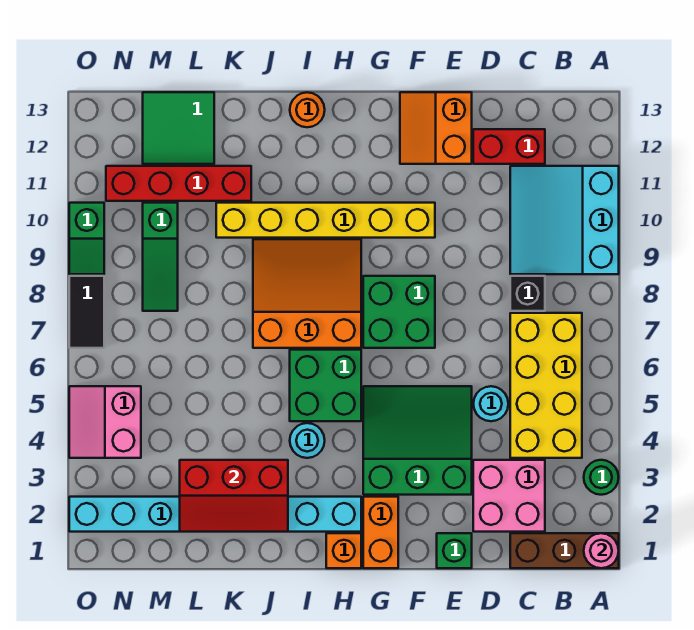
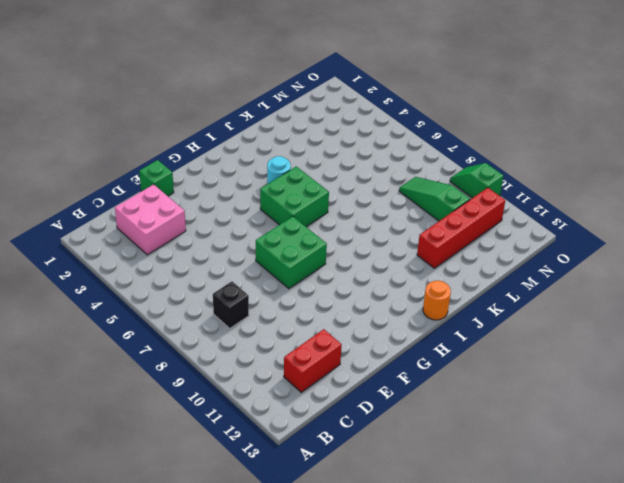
none -> brown 1x3 brick [510,533,619,568]
none -> green 1x1 round brick [584,460,619,495]
none -> cyan 3x3 slope [510,166,619,274]

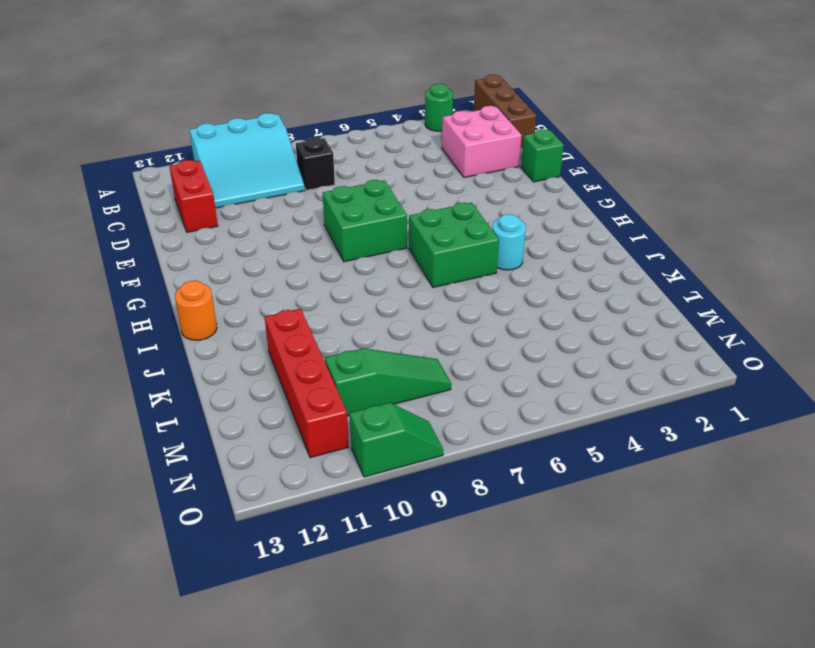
none -> yellow 2x4 brick [510,313,582,458]
none -> cyan 1x1 round brick [473,386,508,421]
none -> green 3x3 slope [363,386,472,495]

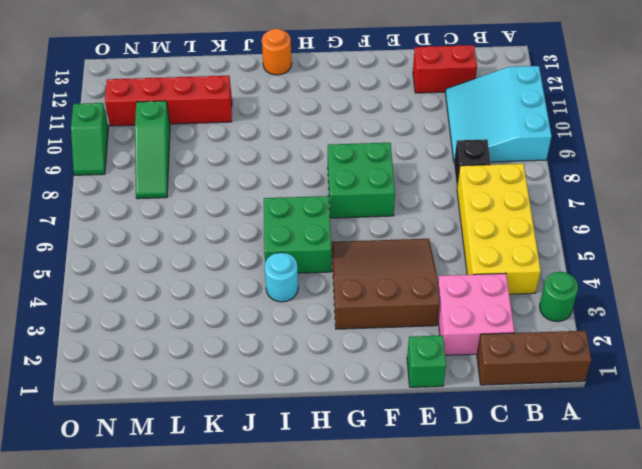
brown 3x3 slope [332,239,440,329] -> green 3x3 slope [363,386,472,495]
none -> cyan 1x1 round brick [473,386,508,421]
none -> orange 2x2 slope [400,92,472,164]
none -> yellow 1x6 brick [216,203,435,238]

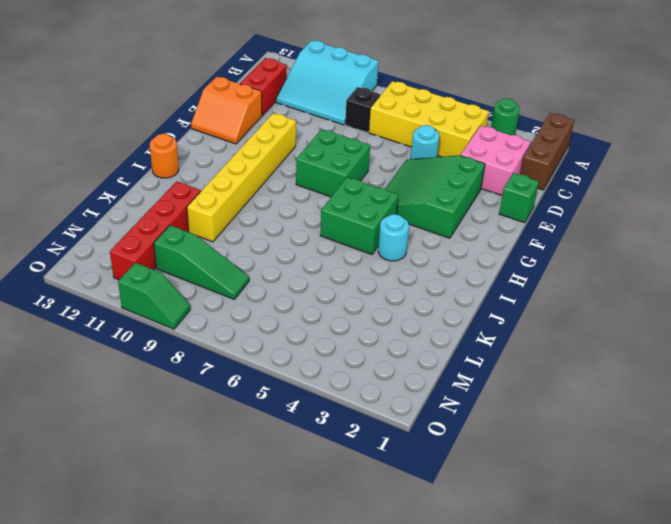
none -> orange 1x2 brick [363,497,398,568]
none -> orange 1x1 brick [326,533,361,568]
none -> cyan 1x8 brick [69,497,361,532]

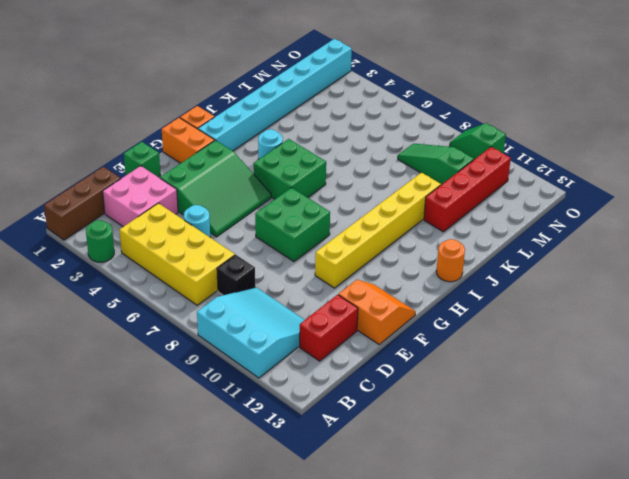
none -> orange 3x3 slope [253,239,361,348]
none -> green 2x2 tile [143,92,214,164]
none -> pink 2x2 slope [69,386,141,458]

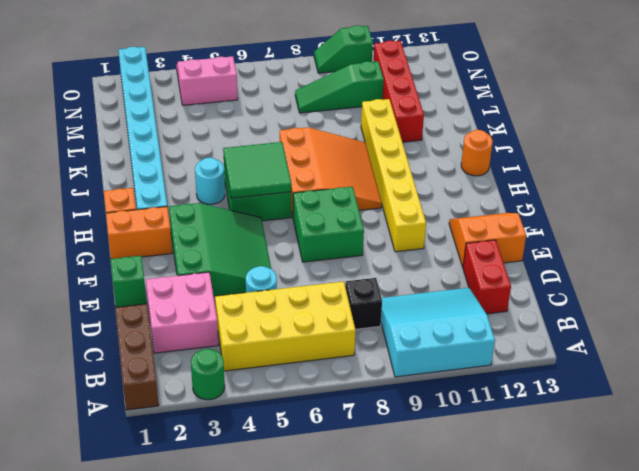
green 2x2 tile [223,142,291,198] -> green 2x2 tile moved to [143,92,214,164]
none -> black 1x2 tile [69,276,104,348]
none -> pink 1x1 round brick [584,533,619,568]
none -> red 2x3 slope [180,460,288,532]

